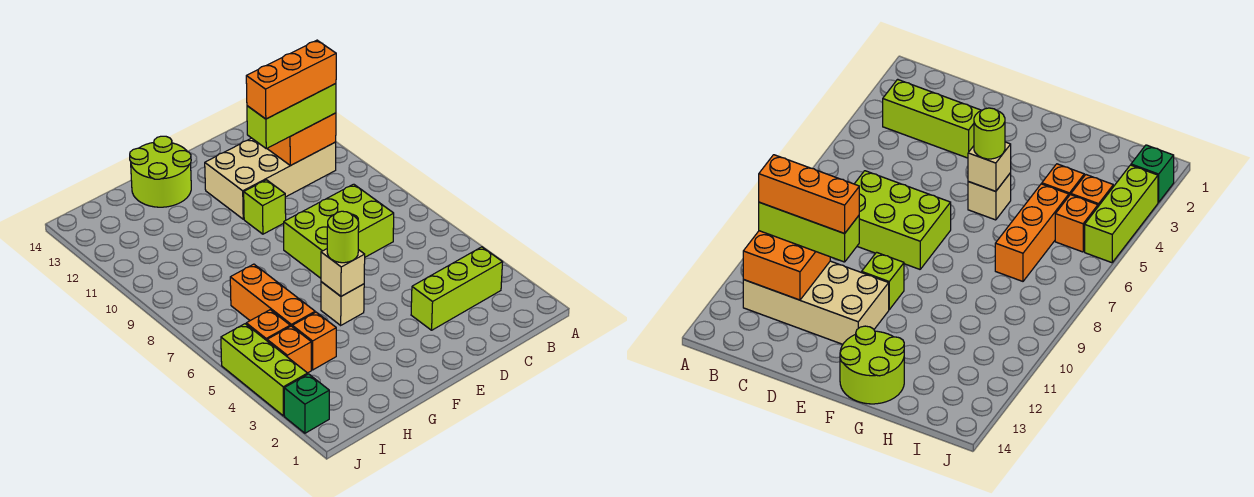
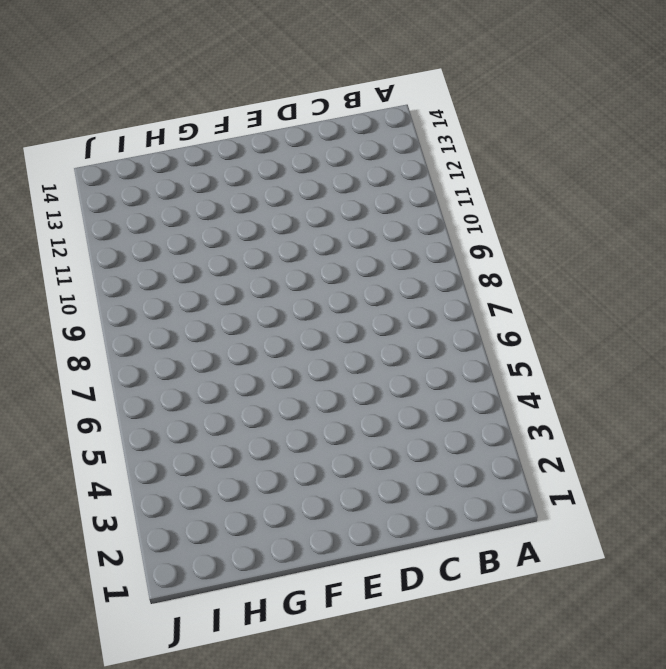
none -> lime 1x3 brick [411,247,503,330]
none -> tan 2x4 brick [205,138,336,219]
none -> lime 2x3 brick [284,184,394,278]

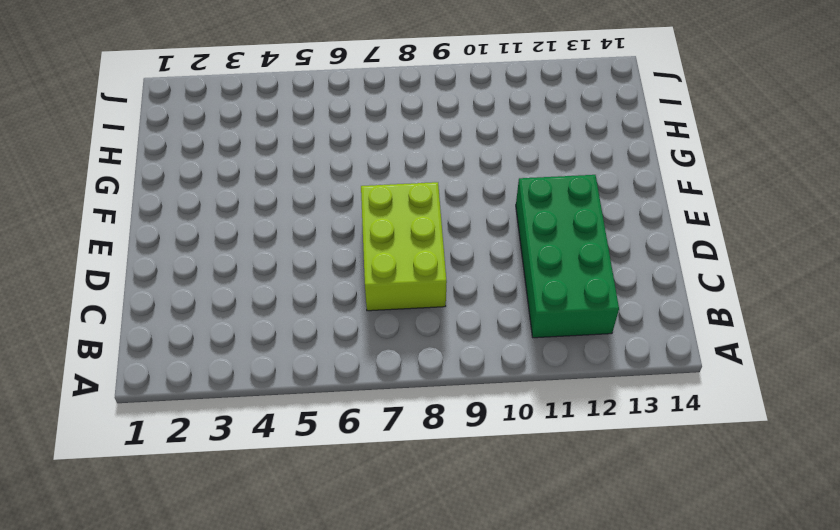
green 2x4 brick [516,175,619,338] -> tan 2x4 brick [205,138,336,219]
none -> lime 1x3 brick [411,247,503,330]
none -> lime 1x1 brick [244,180,286,234]
none -> tan 1x1 brick [321,282,364,325]

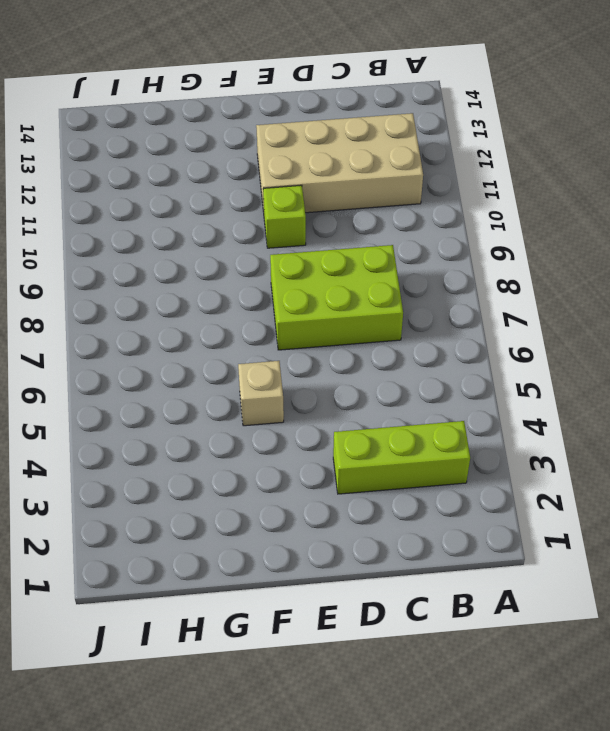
none -> lime 2x2 round brick [130,136,191,207]
none -> orange 1x1 brick [292,312,336,370]
none -> orange 1x3 brick [230,264,315,326]

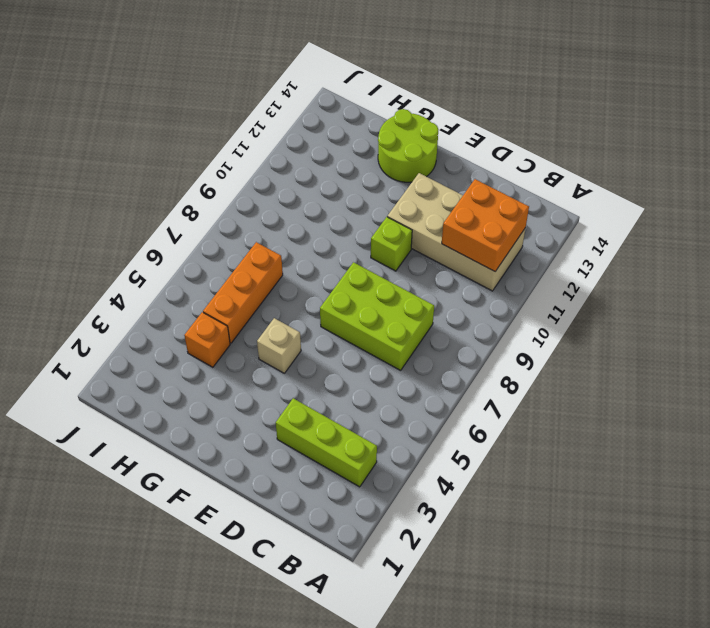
none -> orange 1x1 brick [267,326,311,373]
none -> orange 1x1 brick [246,310,290,341]
none -> green 1x1 brick [284,374,329,433]

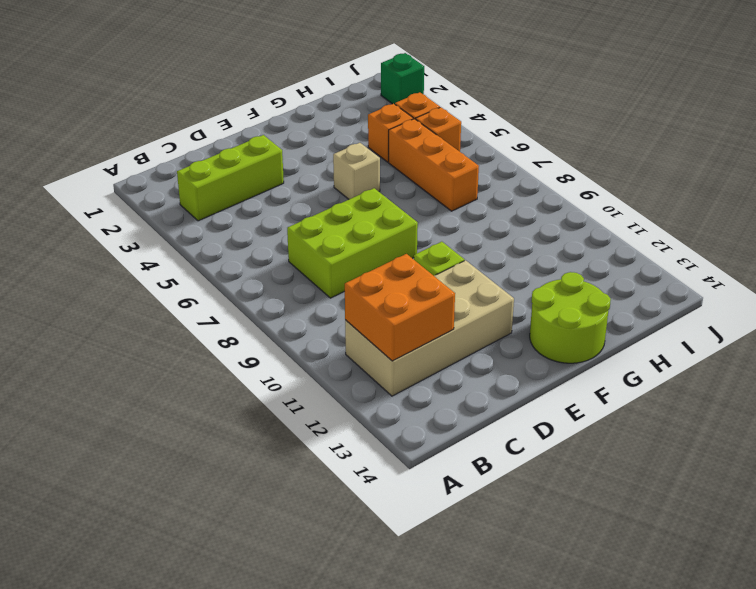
none -> lime 1x3 brick [221,324,308,416]
none -> tan 1x1 brick [321,249,365,296]
none -> lime 1x3 brick [247,84,336,149]

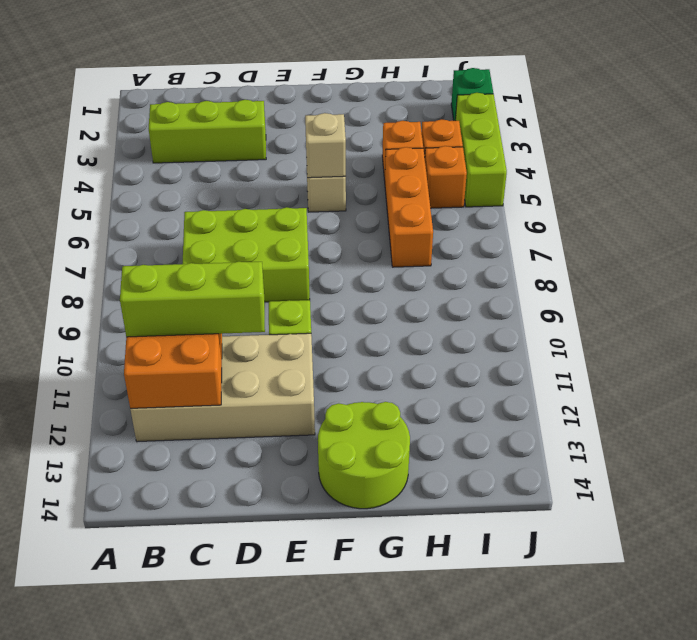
none -> lime 1x1 round brick [327,211,359,263]
none -> orange 1x3 brick [246,40,336,119]

